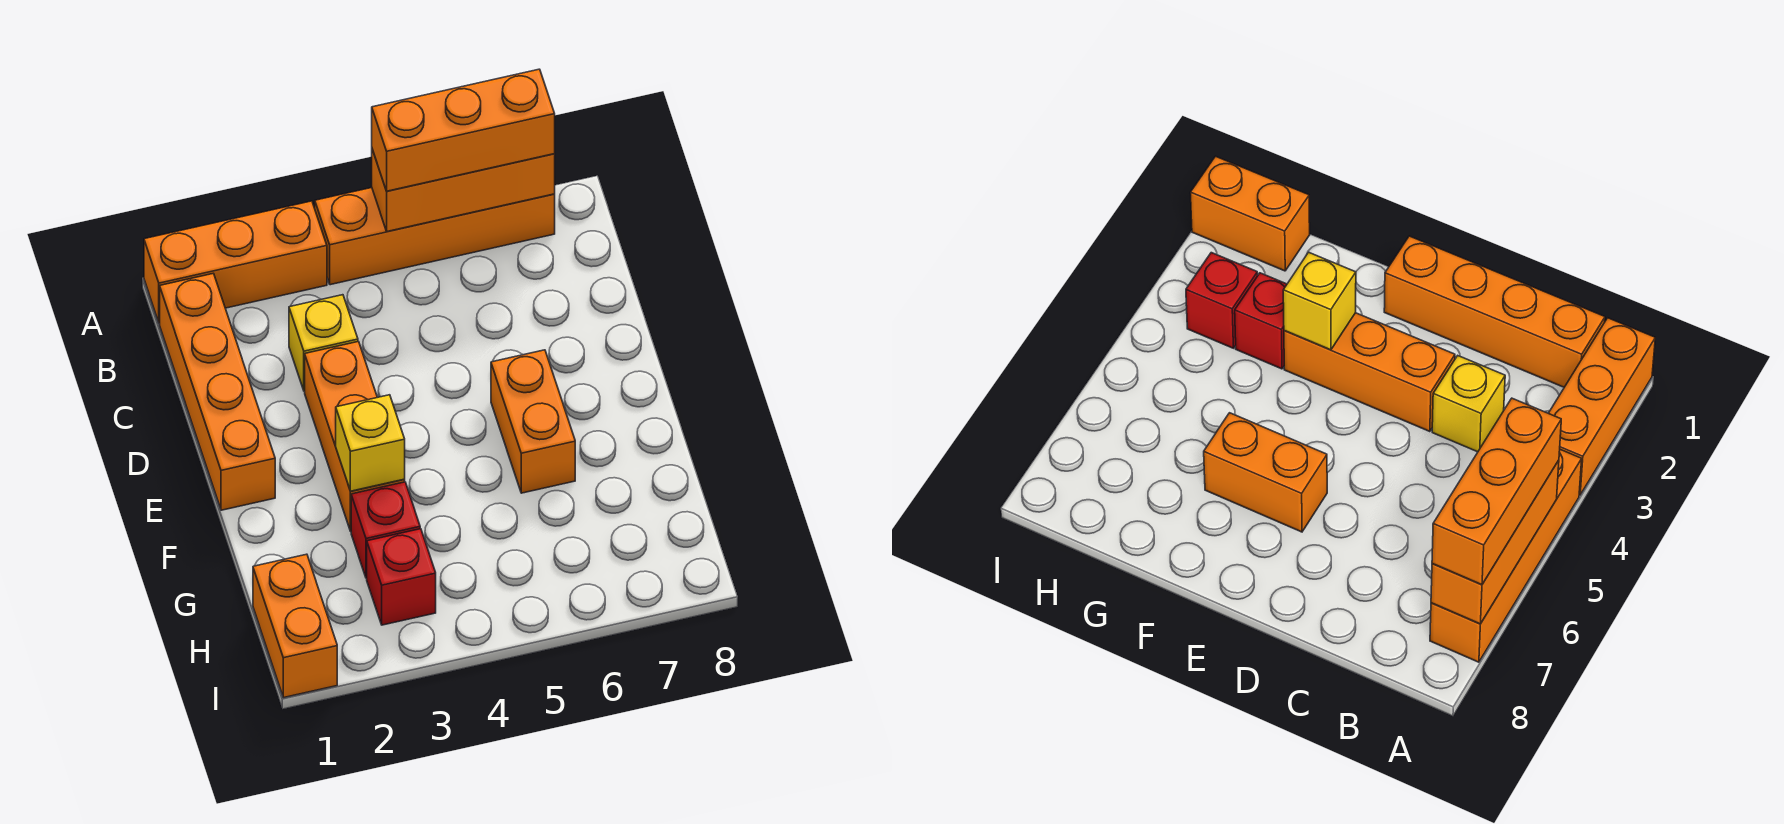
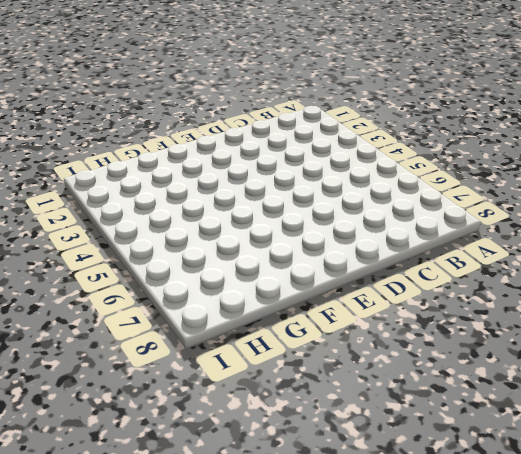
none -> orange 1x3 brick [144,201,327,323]
none -> orange 1x4 brick [315,188,555,285]
none -> orange 1x4 brick [160,273,275,510]

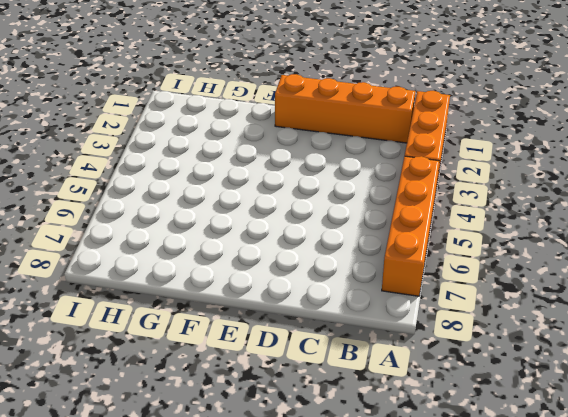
none -> yellow 1x1 brick [289,295,358,391]
none -> orange 1x3 brick [305,342,405,531]
none -> orange 1x2 brick [491,350,575,493]

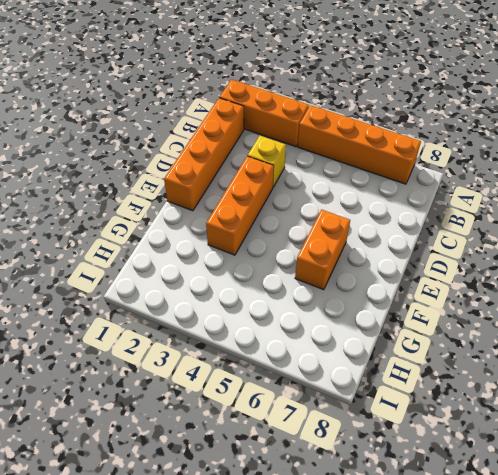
none -> red 1x1 brick [351,482,420,578]
none -> orange 1x2 brick [253,554,337,698]
none -> red 1x1 brick [367,529,436,625]

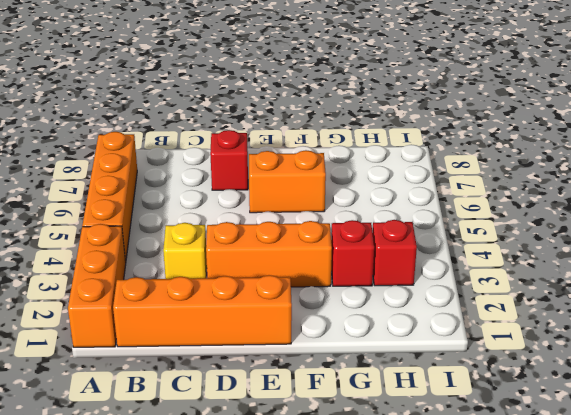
red 1x1 brick [210,130,248,190] -> none
none -> orange 1x2 brick [253,554,337,698]
none -> orange 1x3 brick [372,149,555,231]
none -> yellow 1x1 brick [336,395,405,491]

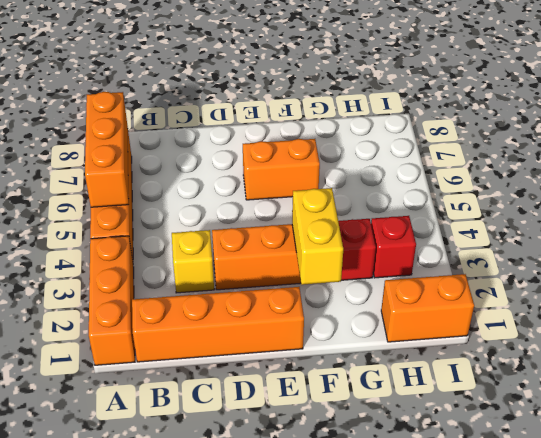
yellow 1x2 brick [292,188,343,285] -> yellow 1x1 brick [336,395,405,491]
none -> orange 1x3 brick [372,69,555,191]

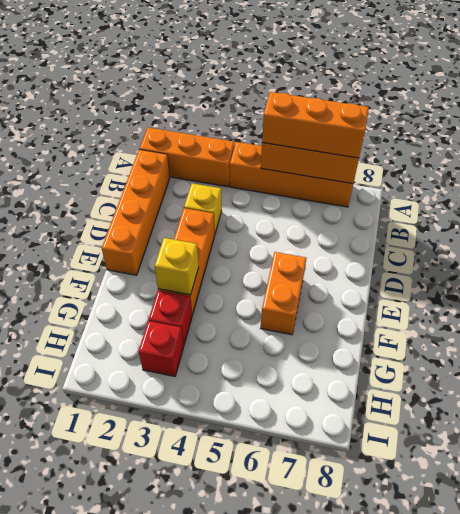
none -> orange 1x2 brick [253,554,337,698]

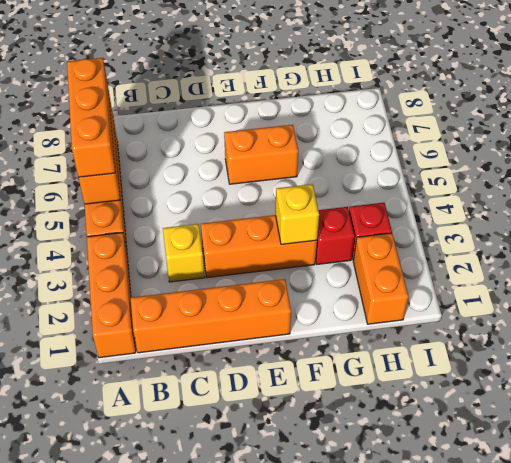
orange 1x2 brick [353,233,409,324] -> orange 1x2 brick turned to [253,554,337,698]

